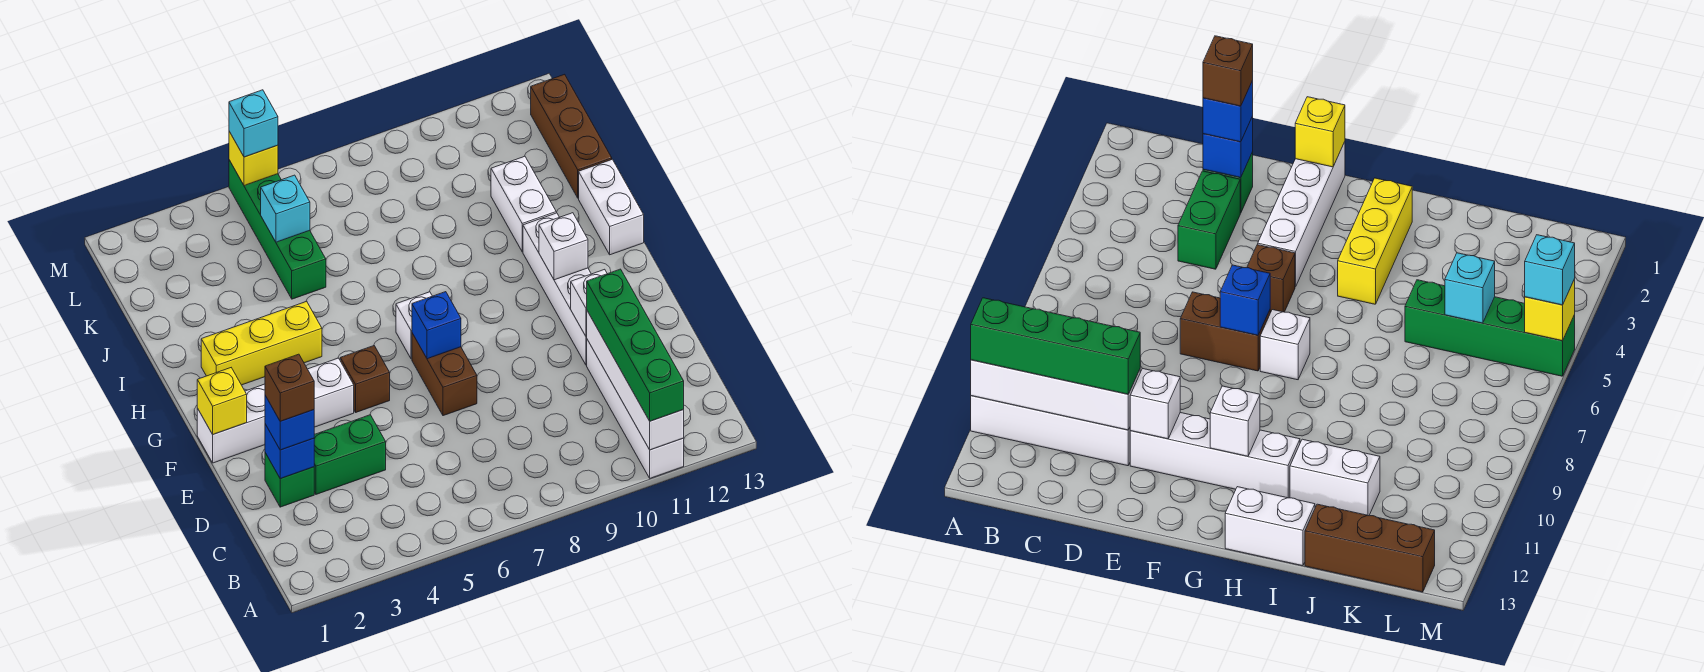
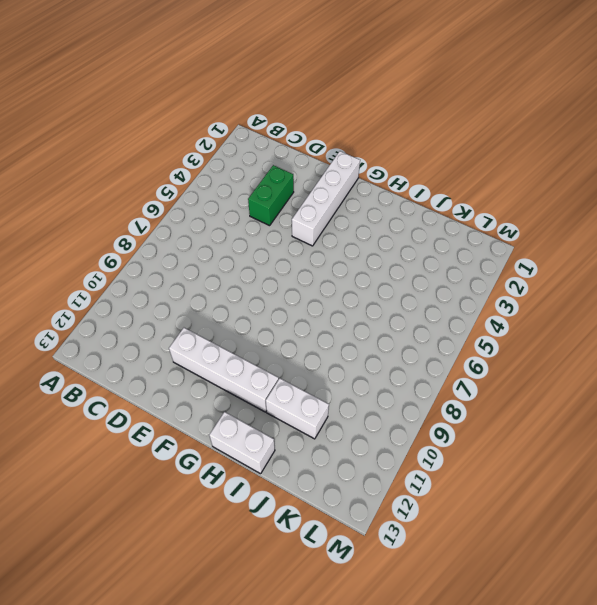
none -> white 1x4 brick [587,340,684,478]
none -> green 1x1 brick [265,453,314,507]
none -> brown 1x2 brick [412,333,477,416]

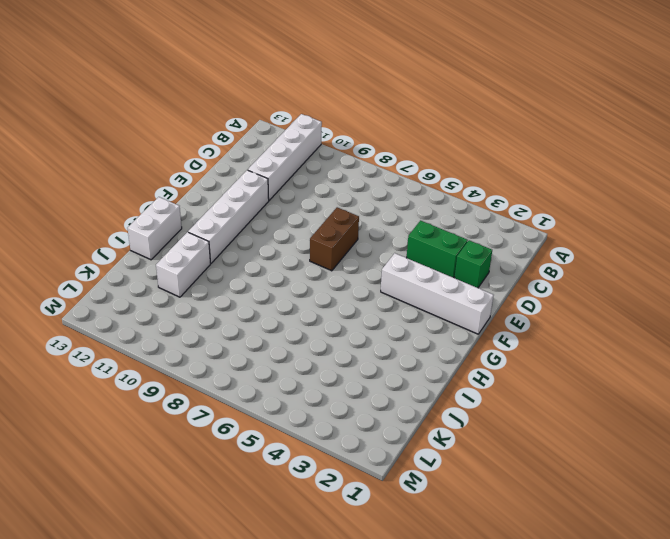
none -> brown 1x1 brick [340,346,390,412]
none -> white 1x1 brick [396,292,432,359]
none -> yellow 1x3 brick [201,301,322,385]

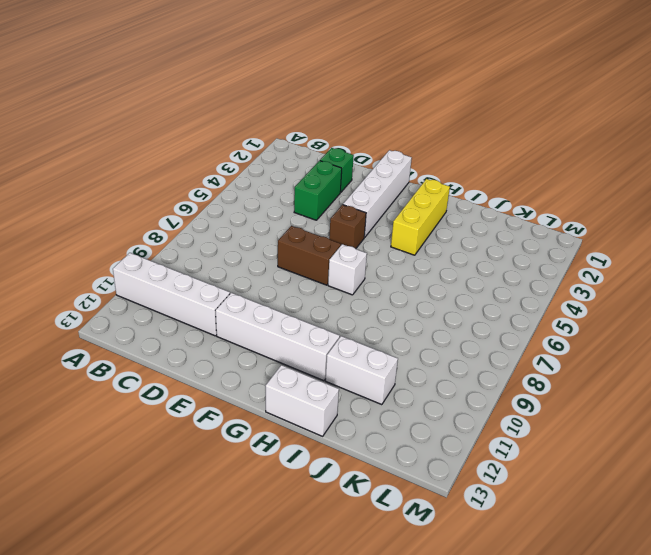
none -> green 1x4 brick [229,160,326,299]
none -> brown 1x3 brick [531,74,612,198]
none -> white 1x4 brick [586,311,684,450]

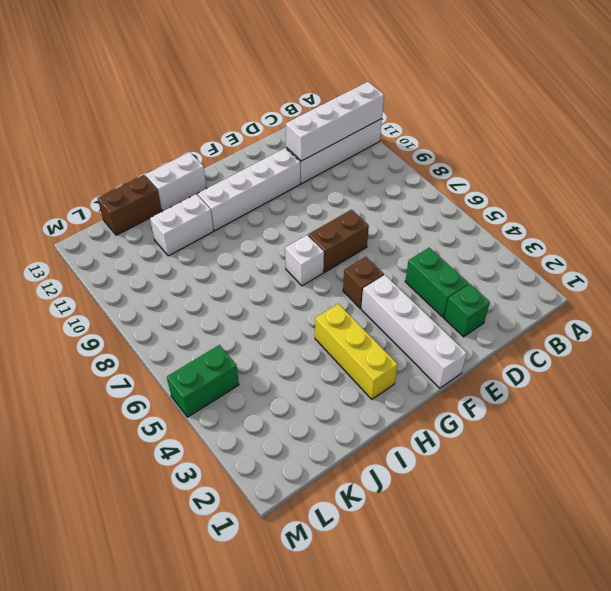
brown 1x2 brick [98,175,162,235] -> brown 1x3 brick [531,74,612,198]
green 1x2 brick [167,345,239,417] -> green 1x4 brick [229,160,326,299]
none -> blue 1x1 brick [265,424,314,479]
none -> white 1x1 brick [571,269,607,336]
none -> yellow 1x1 brick [197,368,247,434]

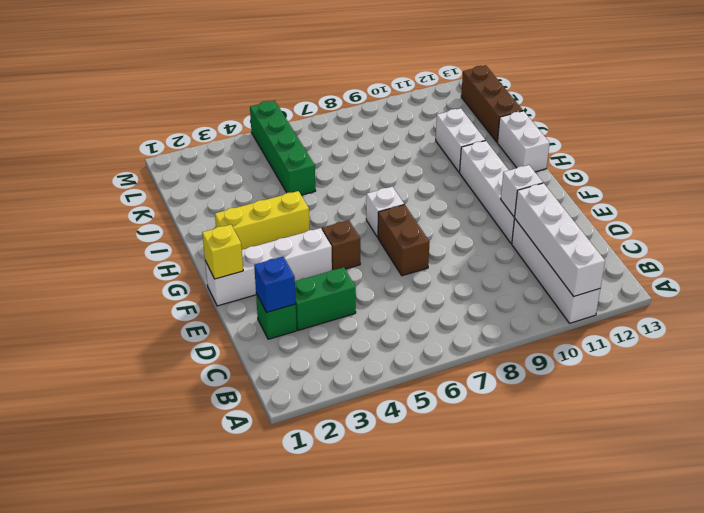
none -> blue 1x1 brick [412,292,461,359]
none -> white 1x1 brick [539,213,588,280]
none -> cyan 1x1 brick [261,175,310,242]

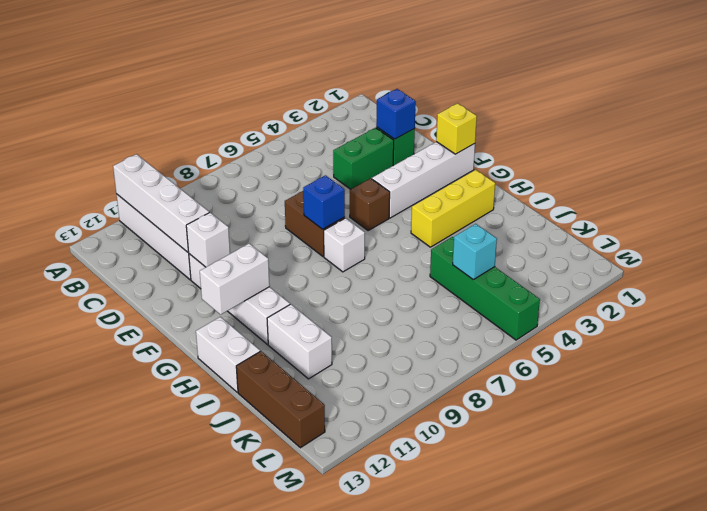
white 1x2 brick [200,244,270,315] -> white 1x1 brick [539,213,588,280]
none -> yellow 1x1 brick [229,132,278,186]
none -> green 1x4 brick [587,269,684,421]
none -> blue 1x1 brick [265,396,314,450]

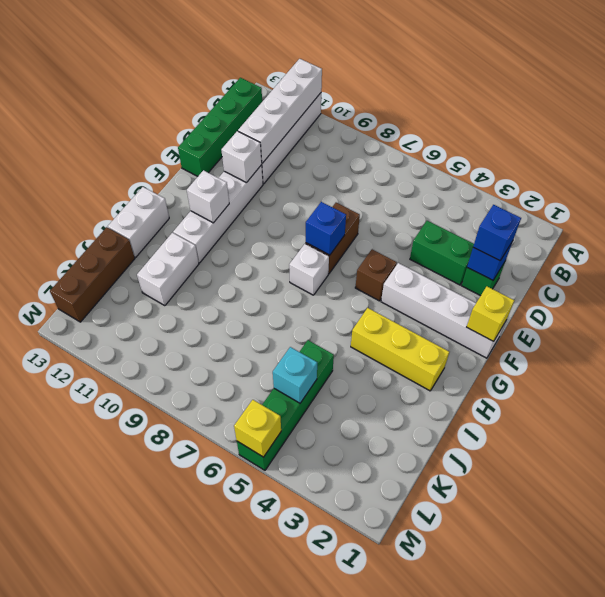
green 1x4 brick [178,78,262,176] -> green 1x4 brick moved to [587,269,684,421]
none -> cyan 1x1 brick [229,90,278,157]
none -> brown 1x1 brick [265,354,314,421]

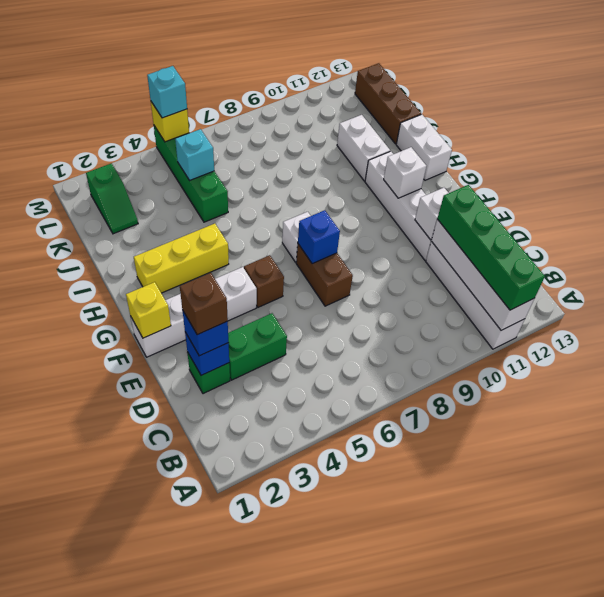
green 1x2 slope [86,163,138,234] -> none

